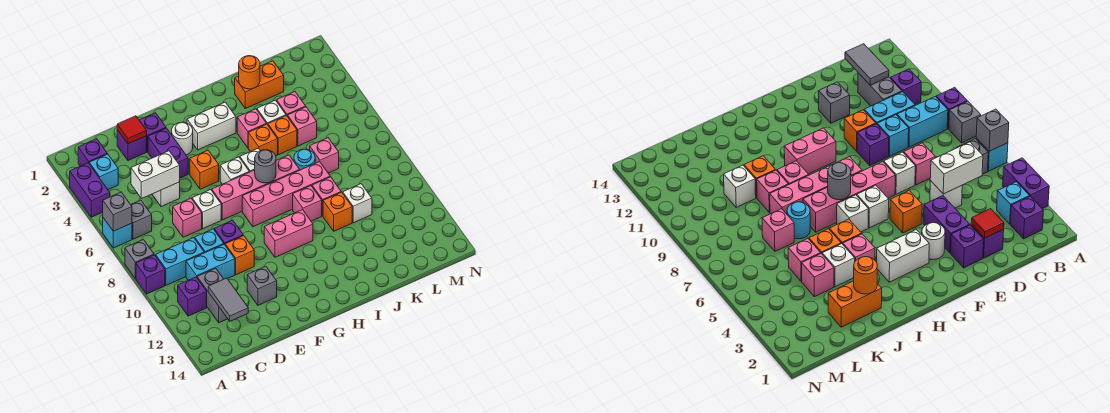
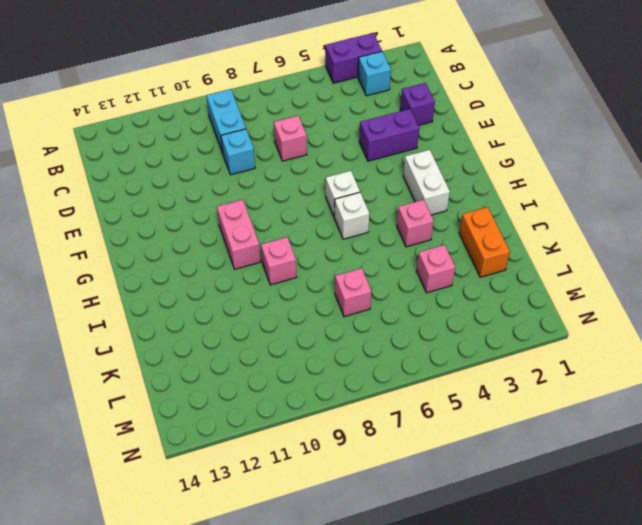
none -> cyan 1x1 brick [103,218,132,248]
none -> grey 1x1 brick [125,240,154,279]
none -> purple 1x1 brick [136,255,165,294]
none -> purple 1x1 brick [78,139,107,166]

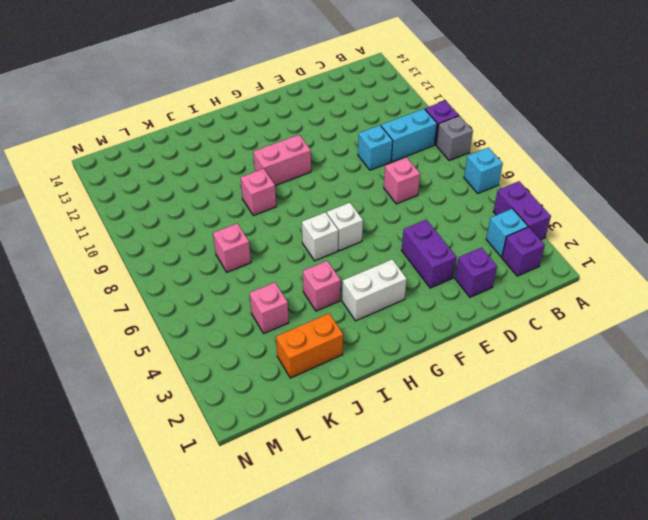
none -> grey 1x1 brick [131,200,152,239]
none -> purple 1x1 brick [178,277,207,316]
none -> cyan 1x2 brick [186,244,235,280]
none -> grey 1x2 brick [197,268,228,323]

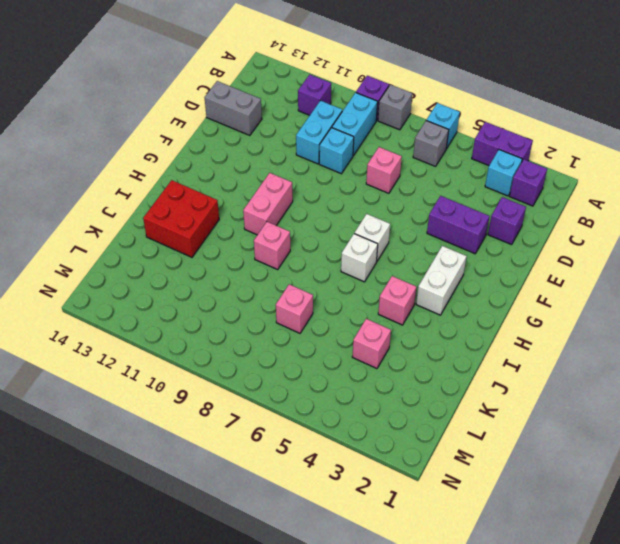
grey 1x2 brick [205,81,262,135] -> grey 1x2 brick moved to [197,268,228,323]
red 2x2 brick [143,180,219,257] -> none
none -> white 1x1 brick [152,182,180,207]
none -> purple 1x1 brick [139,113,166,152]
none -> white 1x1 brick [192,190,221,228]
none -> purple 1x1 brick [214,220,243,244]

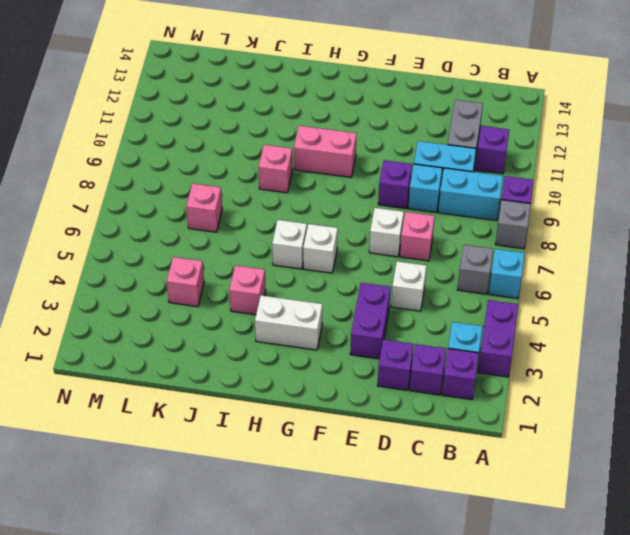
purple 1x1 brick [410,344,446,395] -> purple 1x1 brick moved to [139,113,166,152]
none -> orange 1x1 brick [225,236,254,275]
none -> grey 1x1 brick [247,266,277,305]
none -> white 1x1 round brick [171,122,193,155]
none -> orange 1x1 brick [190,150,219,189]

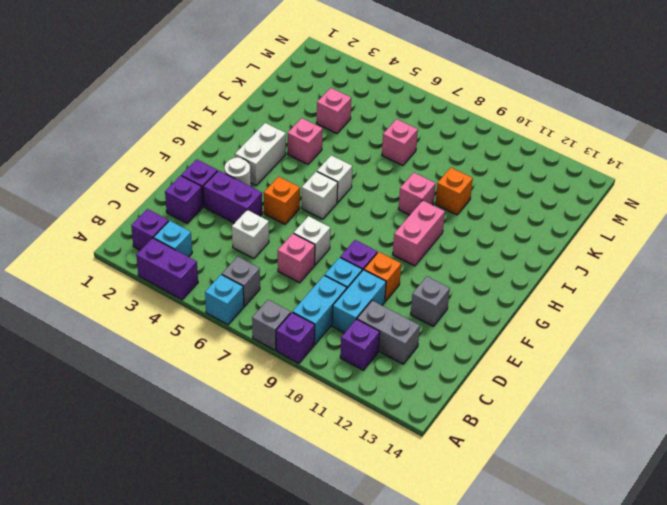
none -> pink 1x4 brick [212,155,299,220]
none -> pink 1x4 brick [242,162,330,227]
none -> orange 1x1 brick [248,124,278,156]
none -> orange 1x2 brick [235,61,284,109]

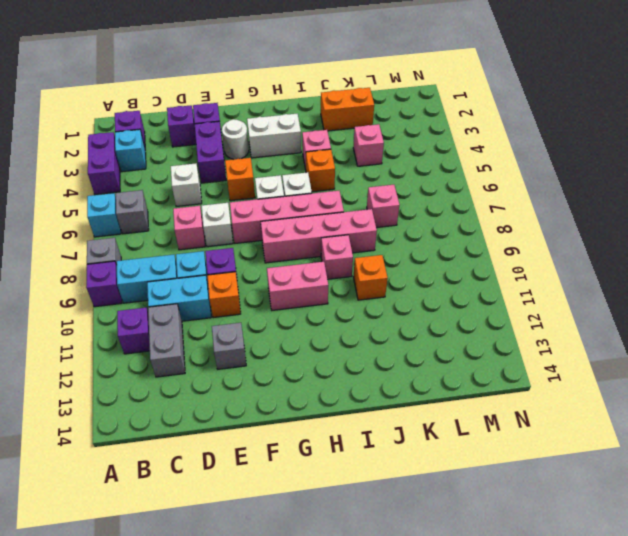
none -> white 1x1 brick [257,100,286,125]
none -> orange 1x1 brick [268,116,297,155]
none -> cyan 1x1 round brick [294,149,315,170]
none -> pink 1x1 brick [312,177,341,216]

